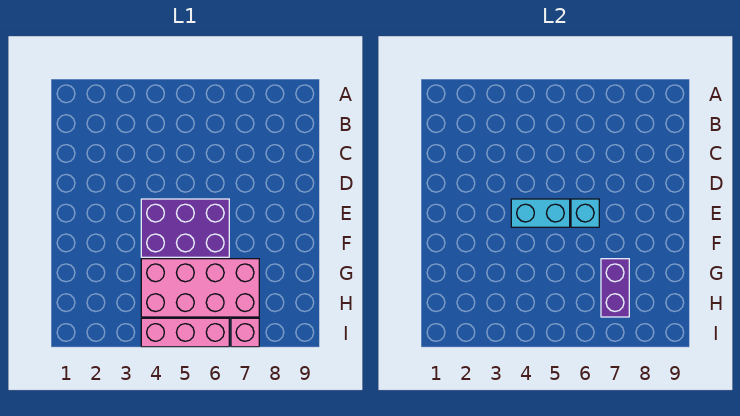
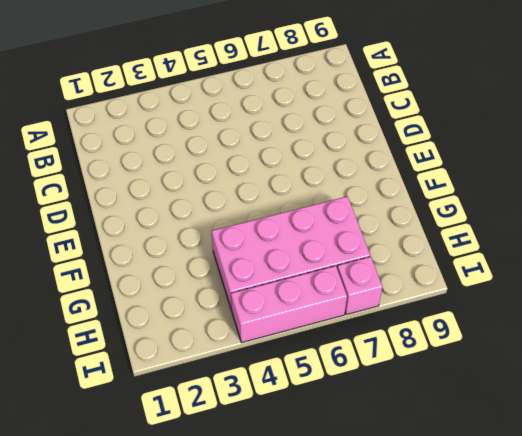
none -> purple 2x3 brick [141,199,229,257]
none -> cyan 1x2 brick [511,199,570,227]

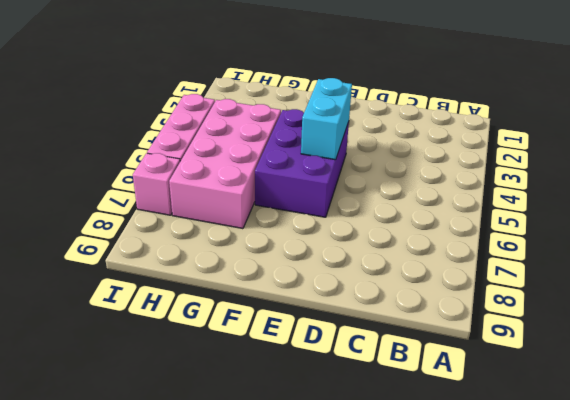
none -> cyan 1x1 brick [571,199,599,227]
none -> purple 1x2 brick [601,259,629,317]

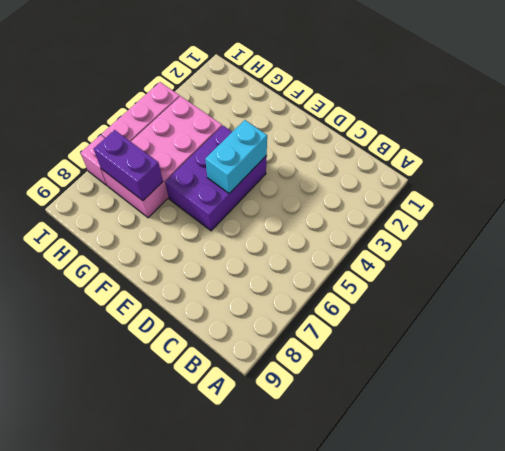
none -> cyan 1x1 brick [571,199,599,227]

